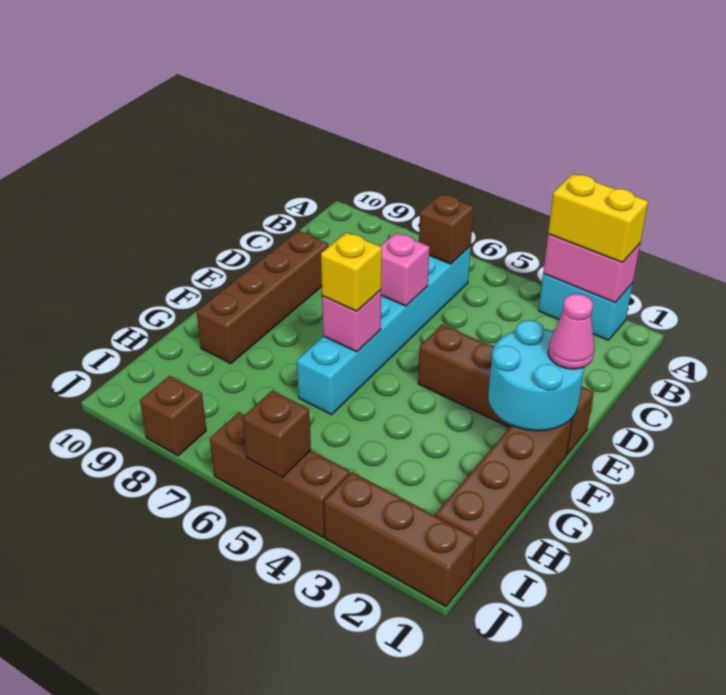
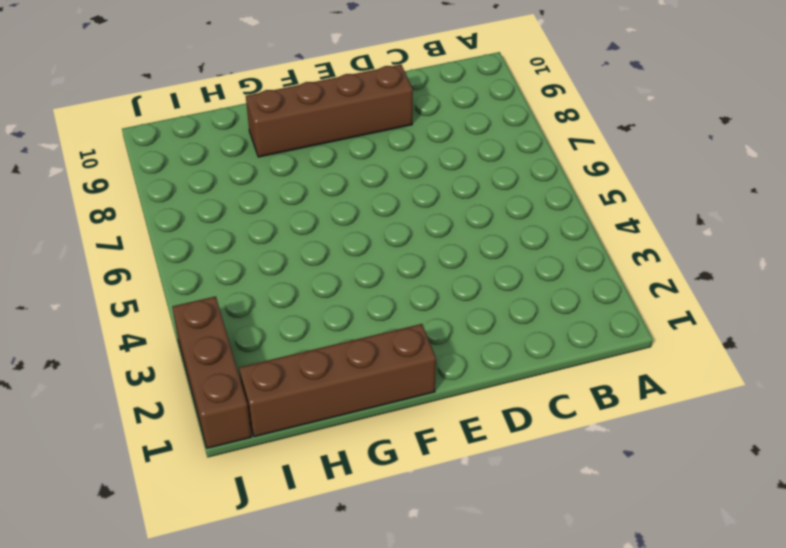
none -> cyan 1x2 brick [539,274,633,340]
none -> cyan 1x6 brick [297,246,471,415]
none -> brown 1x4 brick [418,324,594,455]

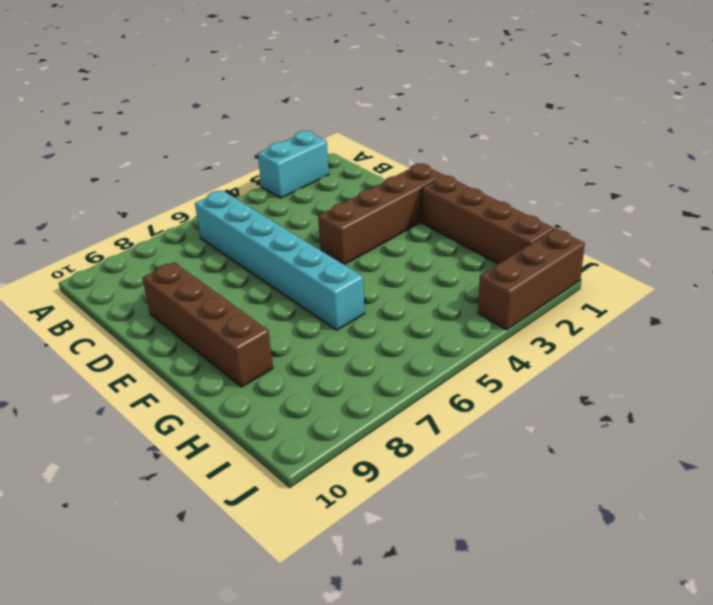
none -> brown 1x3 brick [210,412,350,537]
none -> brown 1x1 brick [140,376,206,456]
none -> pink 1x2 brick [543,234,640,302]

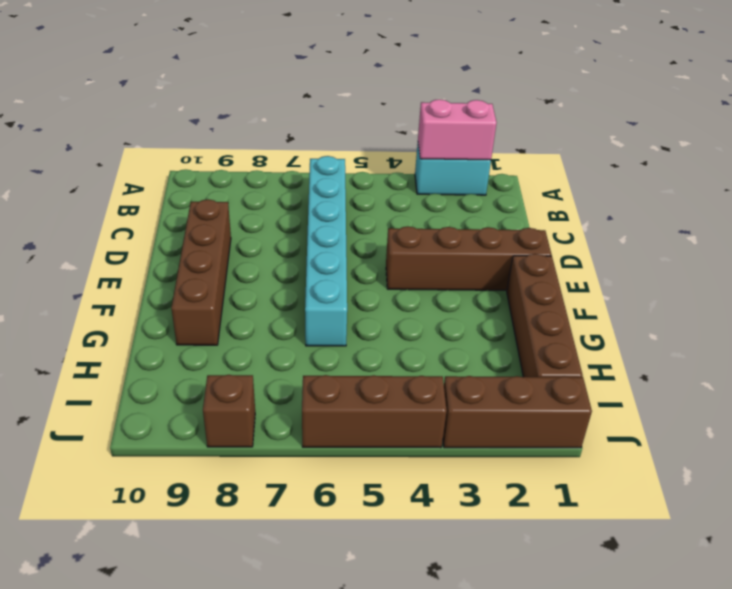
none -> brown 1x1 brick [419,194,474,264]
none -> pink 1x1 brick [380,233,429,306]
none -> cyan 2x2 round brick [488,320,584,431]

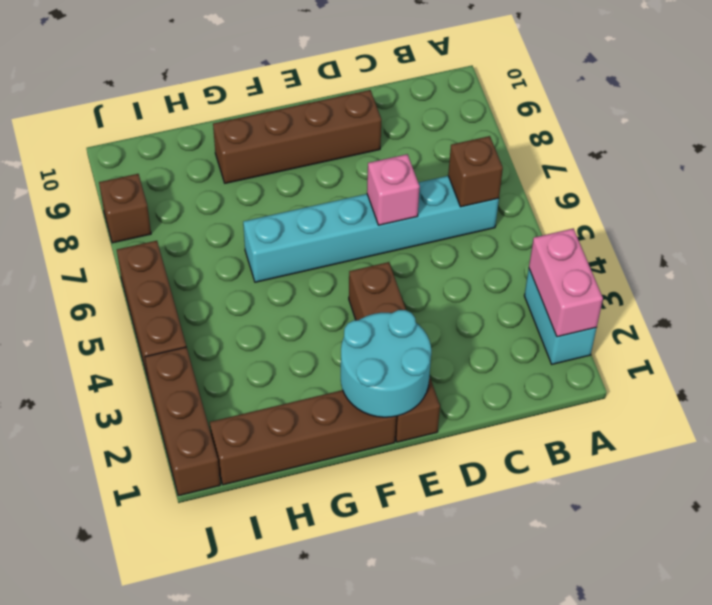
none -> pink 1x1 brick [322,290,381,352]
none -> brown 1x1 brick [243,390,311,477]
none -> yellow 1x2 brick [548,174,648,262]

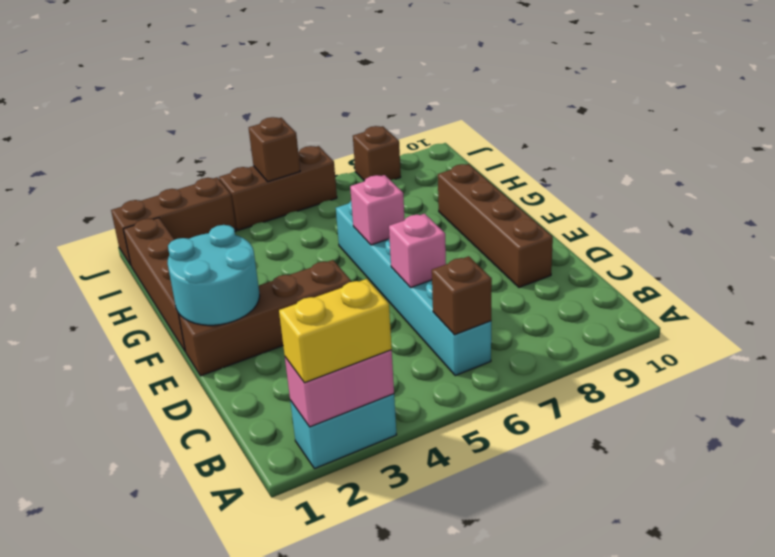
none -> pink 1x1 cone [548,294,594,369]
none -> yellow 1x1 brick [321,232,382,311]

